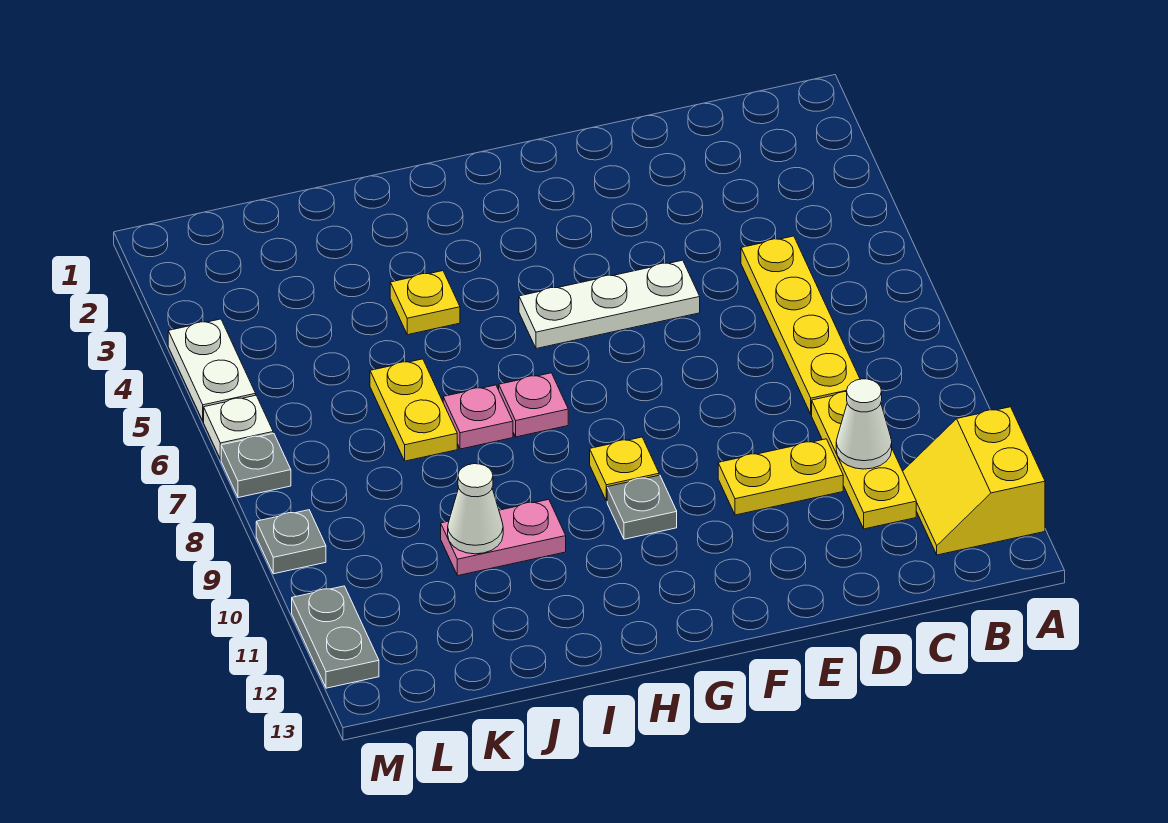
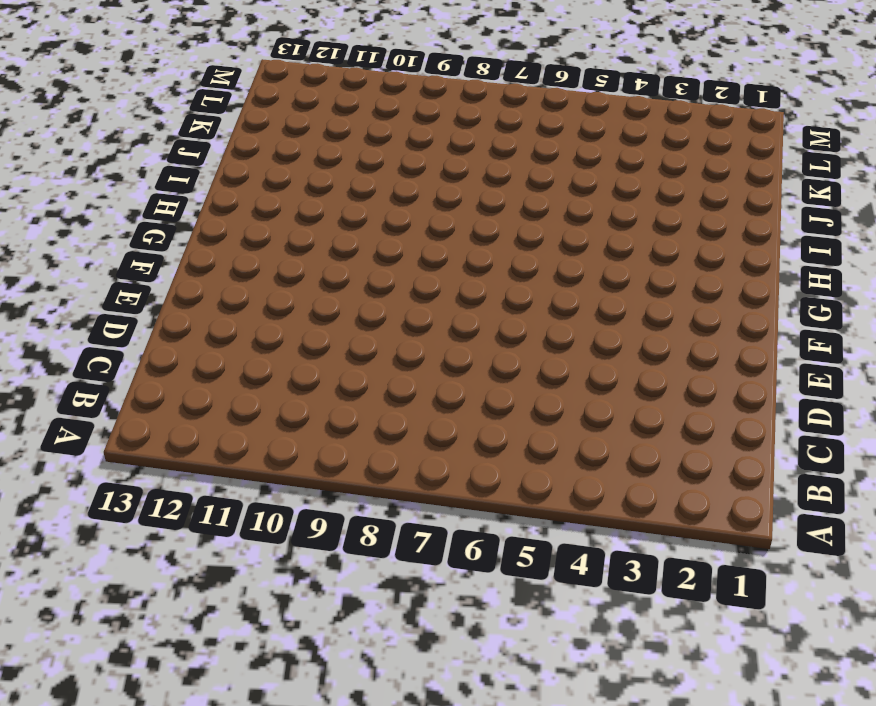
none -> yellow 2x2 slope [903,407,1045,555]
none -> yellow 1x4 plate [741,236,860,415]
none -> yellow 1x3 plate [812,392,916,529]

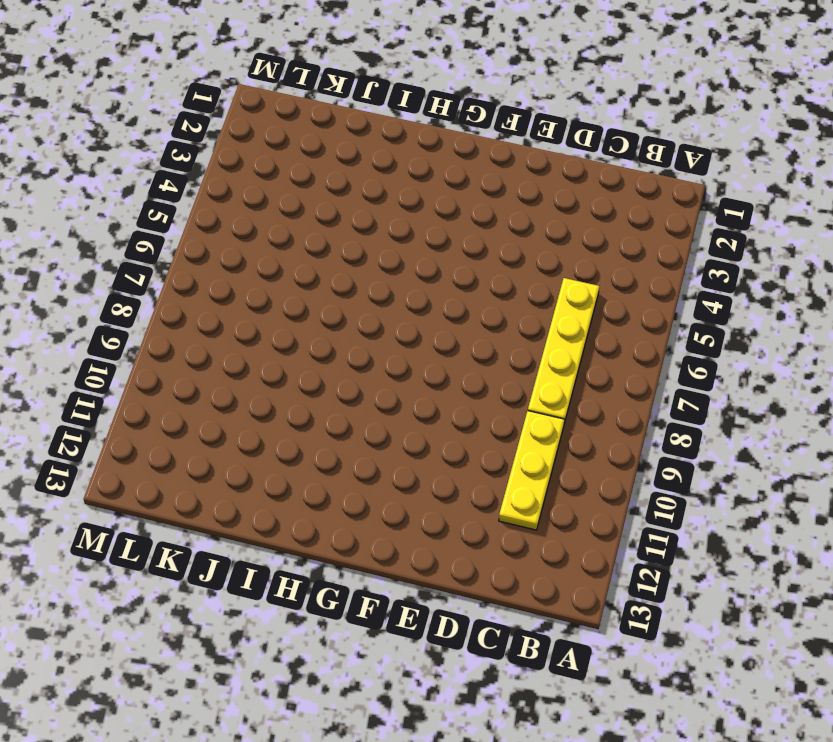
none -> yellow 2x2 slope [903,407,1045,555]
none -> yellow 1x2 plate [718,439,843,515]
none -> white 1x3 plate [519,260,700,349]

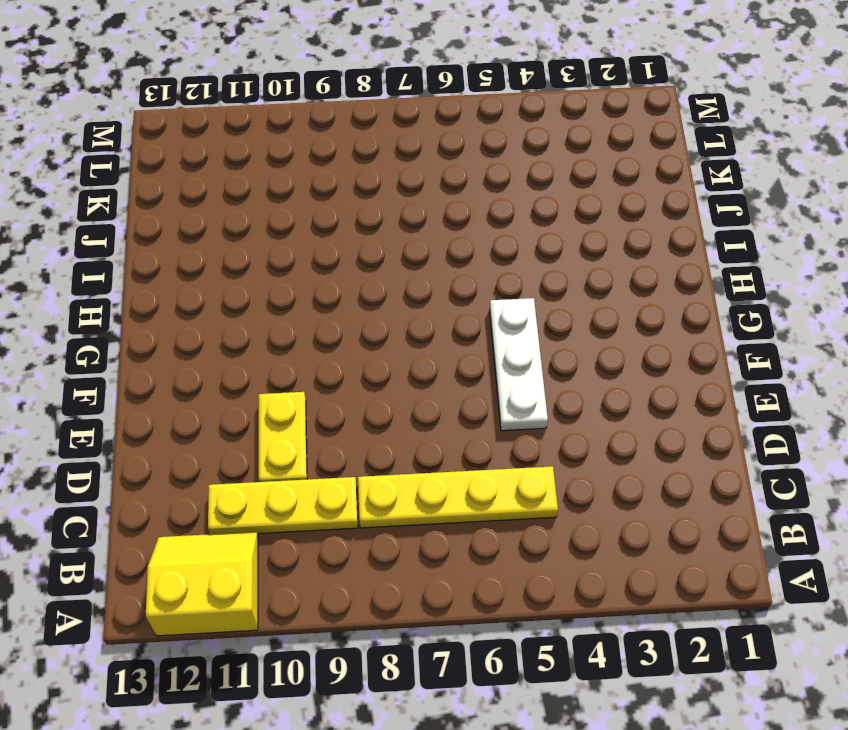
none -> yellow 1x1 plate [590,437,659,501]
none -> grey 1x1 plate [607,475,677,539]
none -> pink 1x1 plate [499,373,568,437]

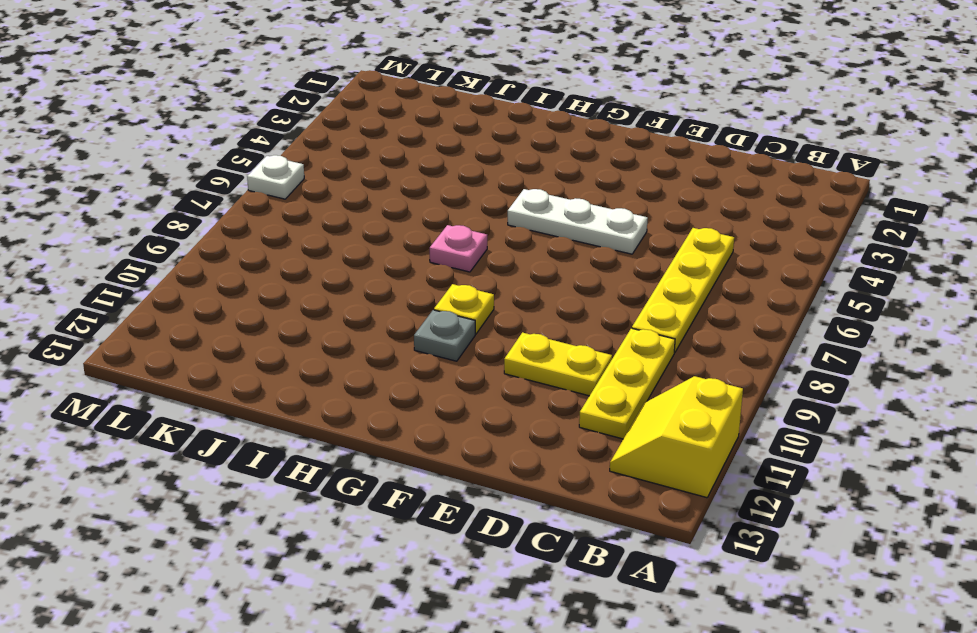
none -> yellow 1x1 plate [390,271,460,335]
none -> pink 1x1 plate [443,385,513,449]
none -> pink 1x2 plate [441,499,566,576]

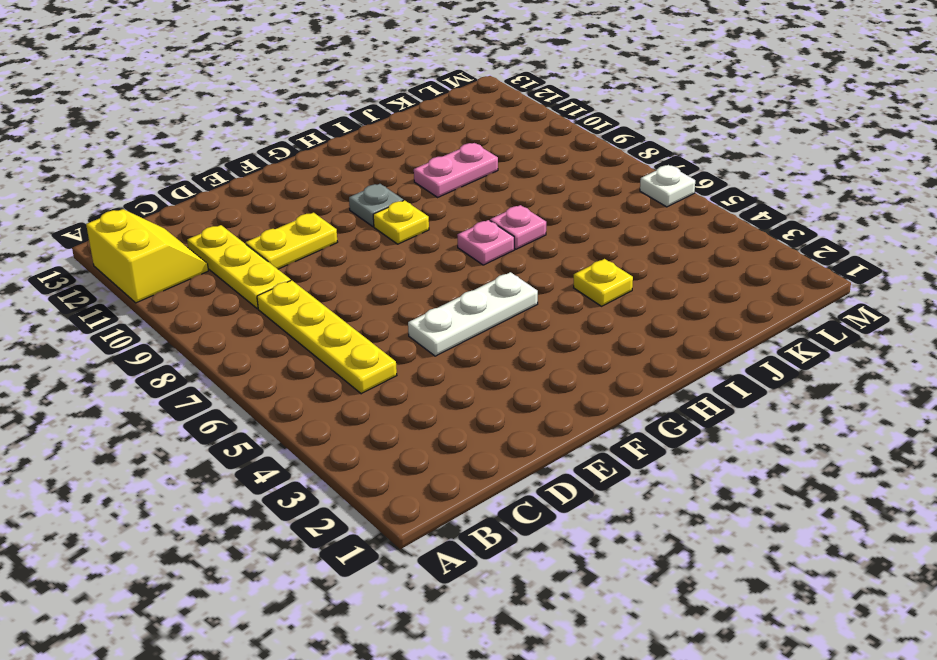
none -> yellow 1x2 plate [370,359,457,461]
none -> white 1x2 plate [168,319,256,421]
none -> grey 1x1 plate [221,433,291,498]

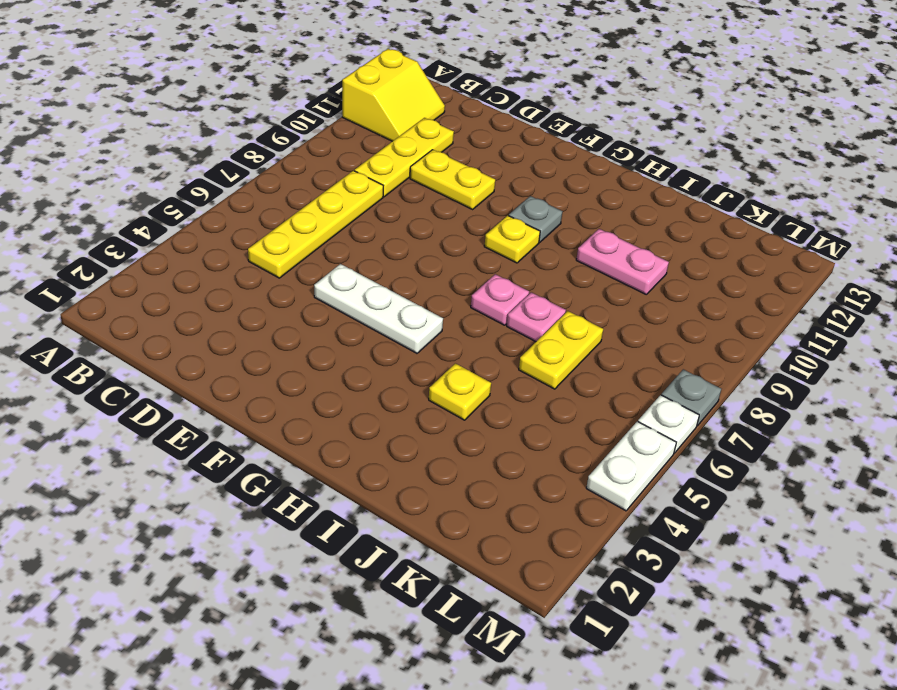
none -> grey 1x1 plate [256,510,326,574]
none -> grey 1x2 plate [292,586,379,688]
none -> white 1x1 cone [836,379,892,469]

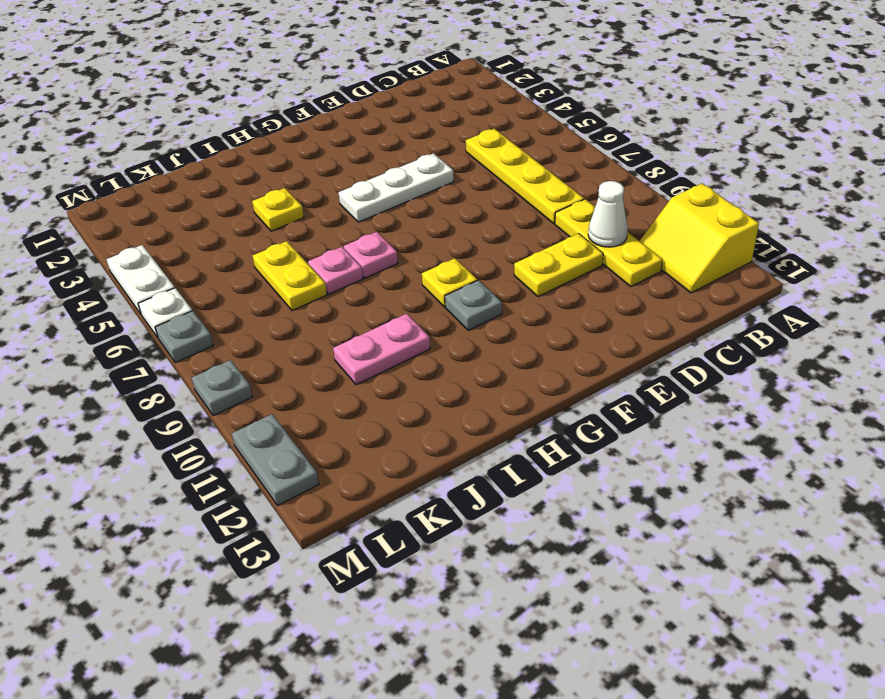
none -> white 1x1 cone [448,464,503,554]

